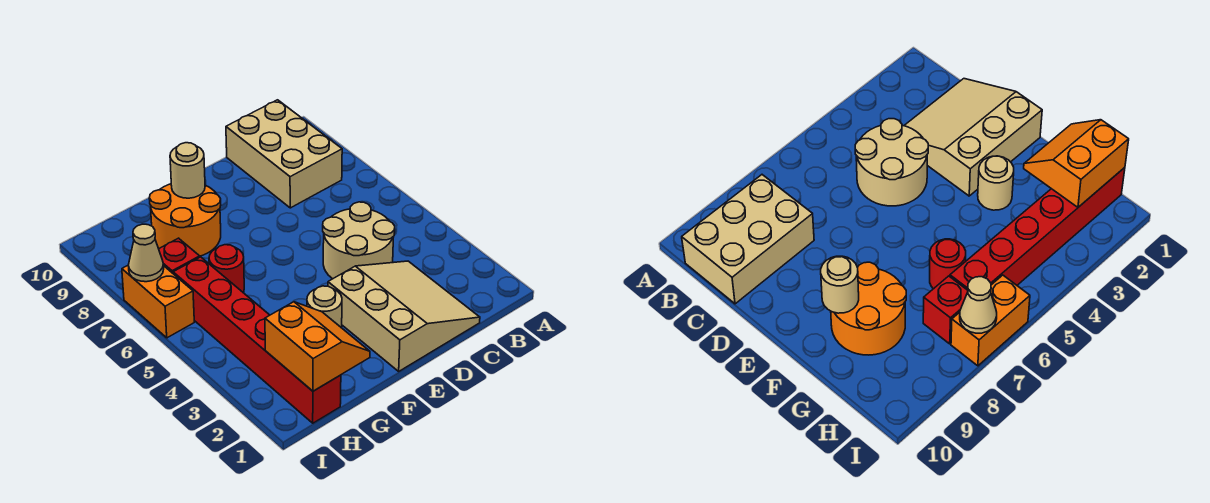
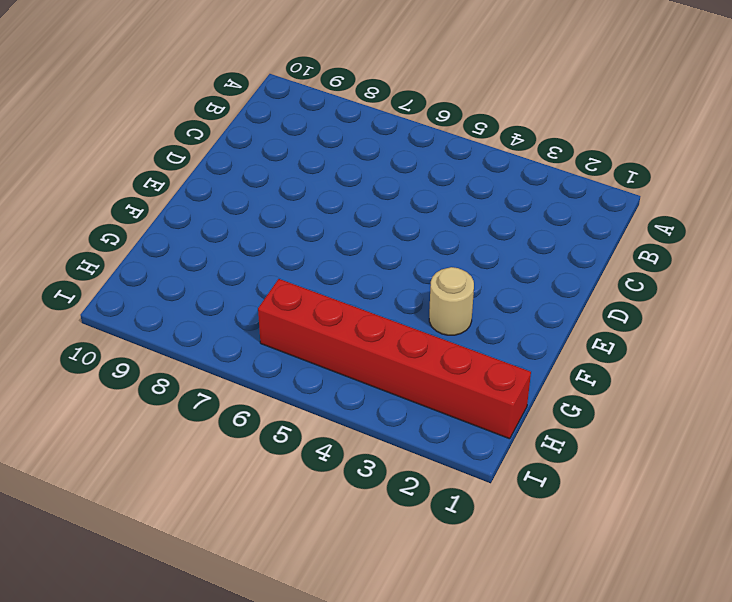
none -> tan 2x3 brick [226,100,342,208]
none -> tan 3x3 slope [328,261,480,371]
none -> tan 2x2 round brick [323,202,395,279]

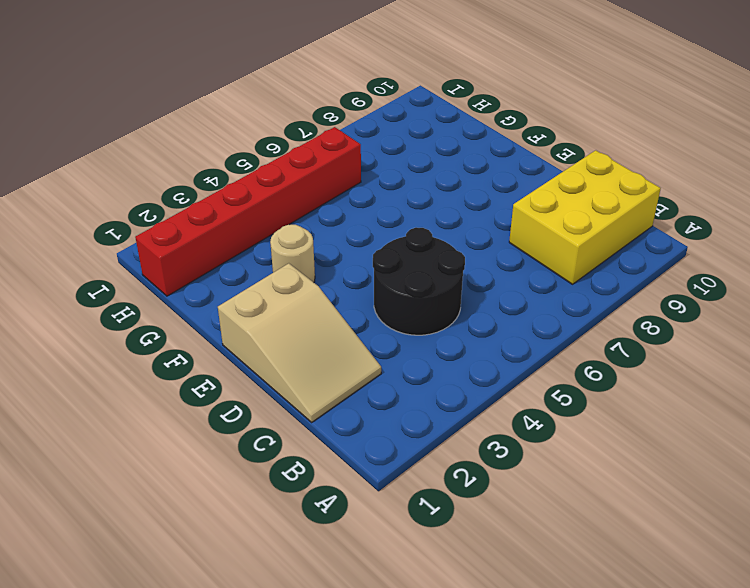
yellow 2x3 brick [509,150,661,284] -> tan 2x3 brick [226,100,342,208]
tan 2x3 slope [218,263,381,422] -> tan 3x3 slope [328,261,480,371]
black 2x2 round brick [373,227,465,335] -> tan 2x2 round brick [323,202,395,279]
none -> orange 2x2 round brick [149,184,221,256]
none -> red 1x1 round brick [209,245,244,293]
none -> red 1x1 brick [159,238,200,273]

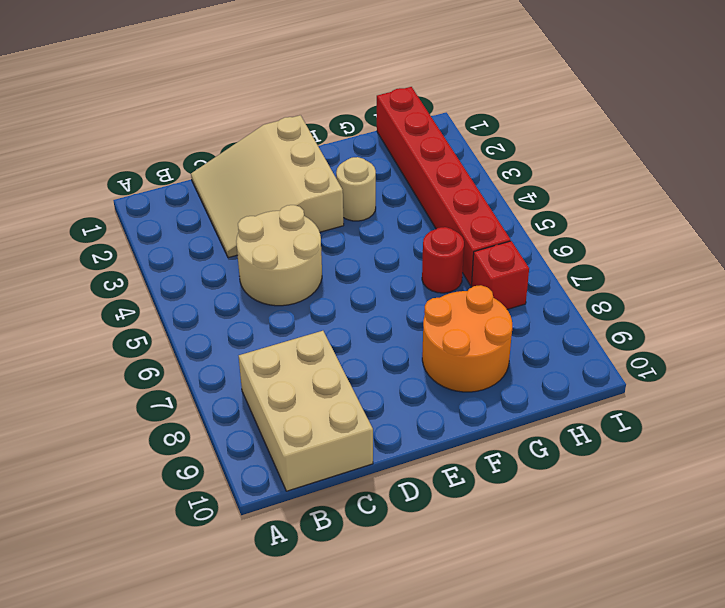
none -> orange 1x2 brick [122,265,194,338]
none -> tan 1x1 round brick [170,143,205,198]
none -> orange 2x2 slope [265,302,370,391]

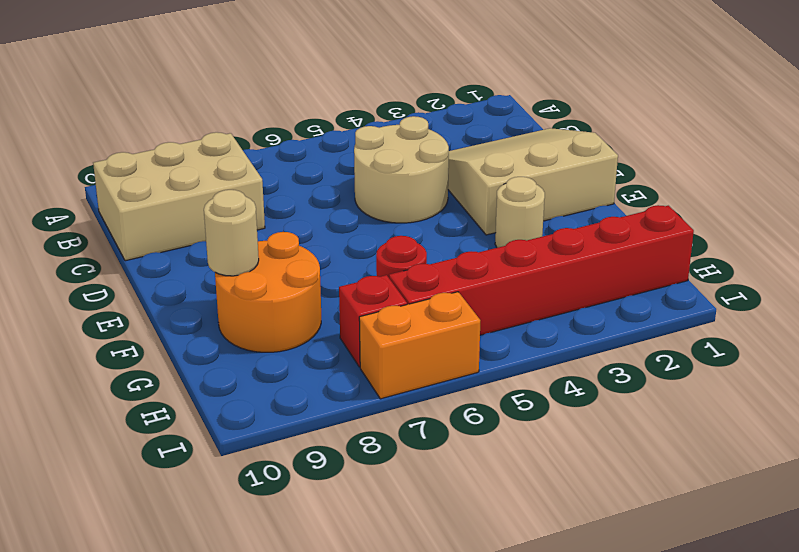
none -> orange 2x2 slope [265,302,370,391]
none -> tan 1x1 cone [128,224,164,282]

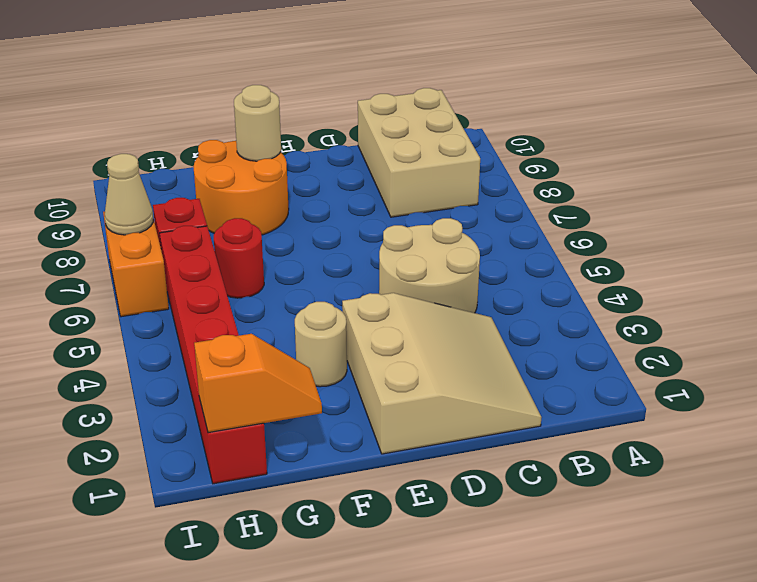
orange 1x2 slope [194,334,322,433] -> orange 2x2 slope [265,302,370,391]

